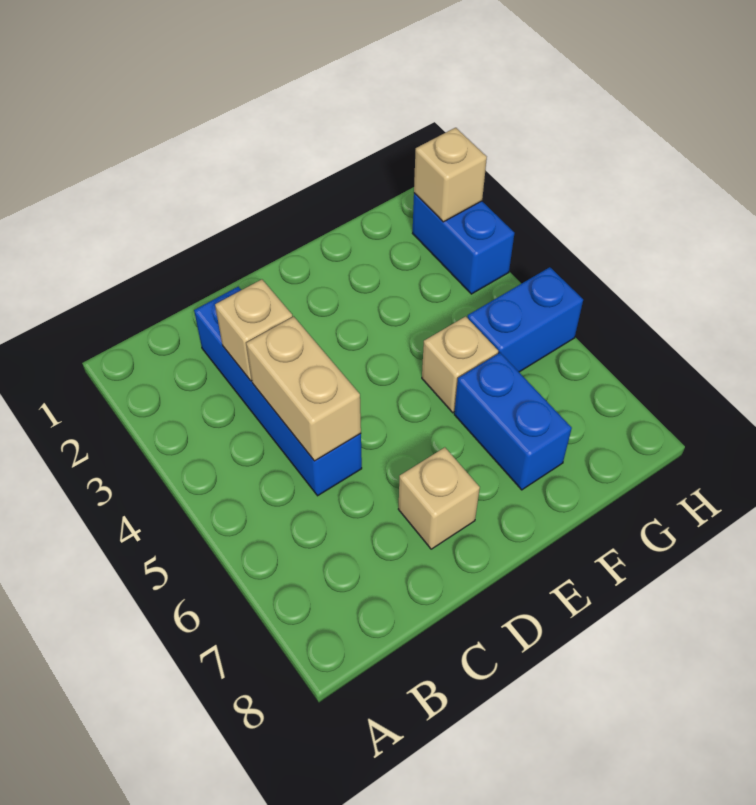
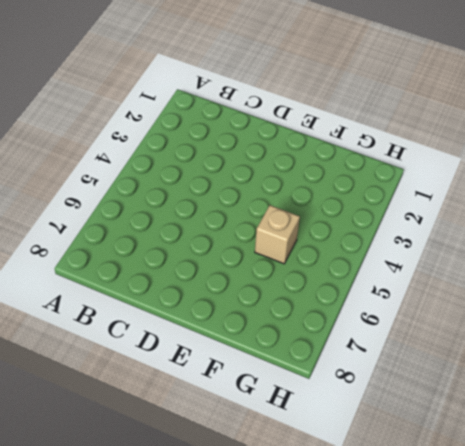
none -> blue 1x4 brick [194,287,362,496]
none -> tan 1x1 brick [398,447,480,549]

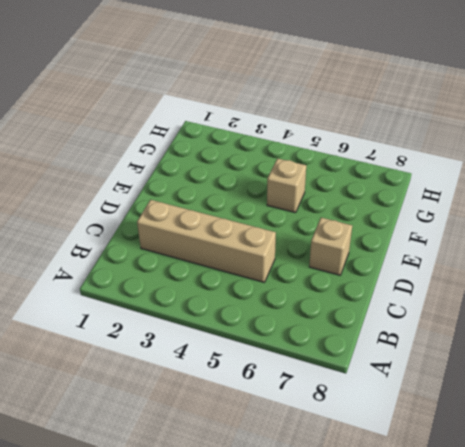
tan 1x4 brick [137,200,276,282] -> blue 1x4 brick [194,287,362,496]
none -> blue 1x2 brick [454,353,572,490]
none -> blue 1x2 brick [468,267,583,372]

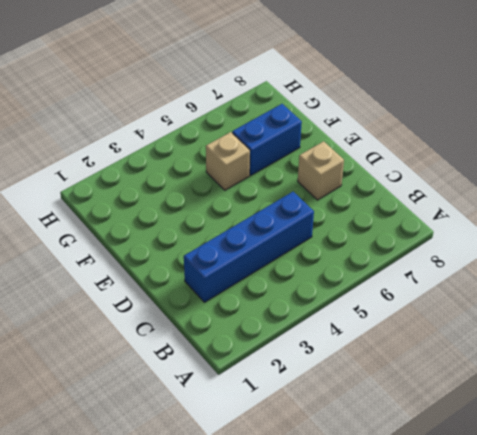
none -> blue 1x2 brick [468,267,583,372]
none -> blue 1x2 brick [412,193,514,294]

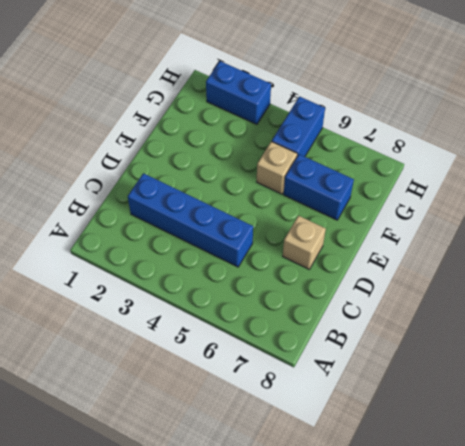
none -> tan 1x1 brick [215,279,292,381]
none -> tan 1x2 brick [246,316,361,461]

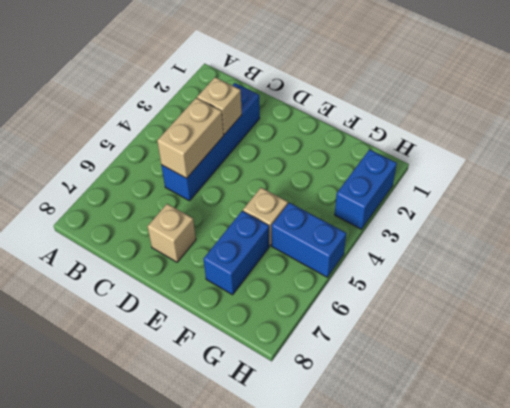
none -> tan 1x1 brick [414,128,487,222]

